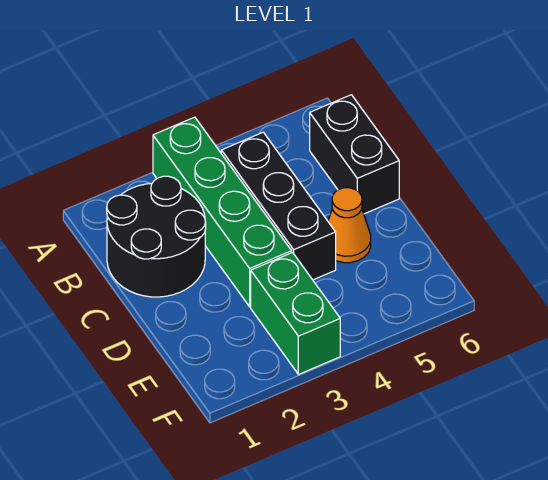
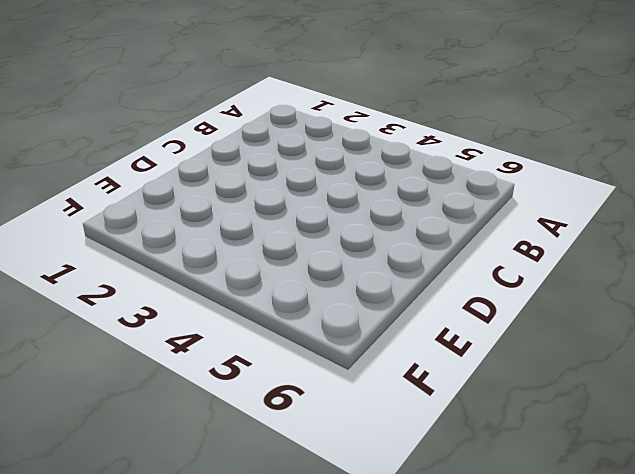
none -> green 1x4 brick [153,117,292,307]
none -> black 2x2 round brick [107,176,206,297]

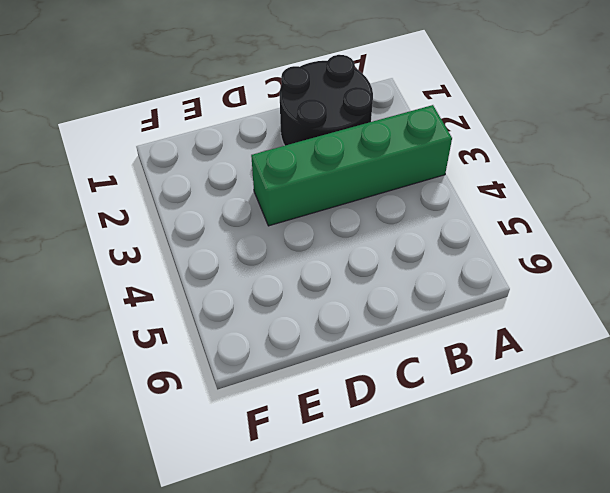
none -> black 1x3 brick [221,132,336,280]
none -> black 1x2 brick [310,95,399,214]

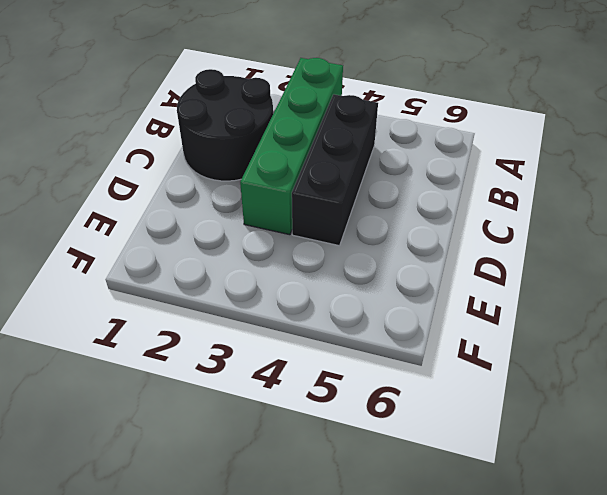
none -> black 1x2 brick [310,95,399,214]
none -> orange 1x1 cone [328,188,371,263]

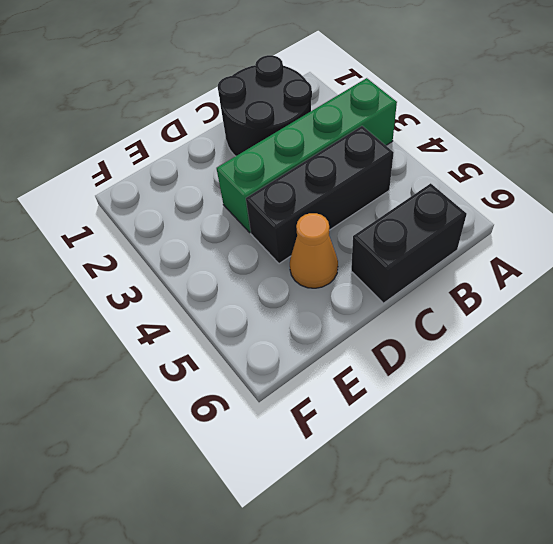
none -> green 1x2 brick [251,253,340,374]

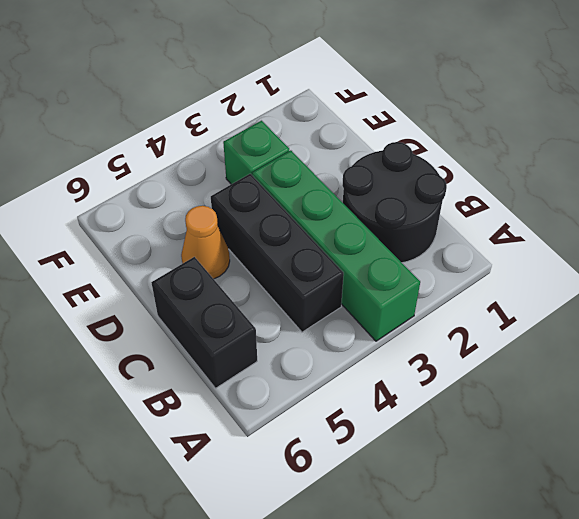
green 1x1 brick [223,121,289,184] -> green 1x2 brick [251,253,340,374]

